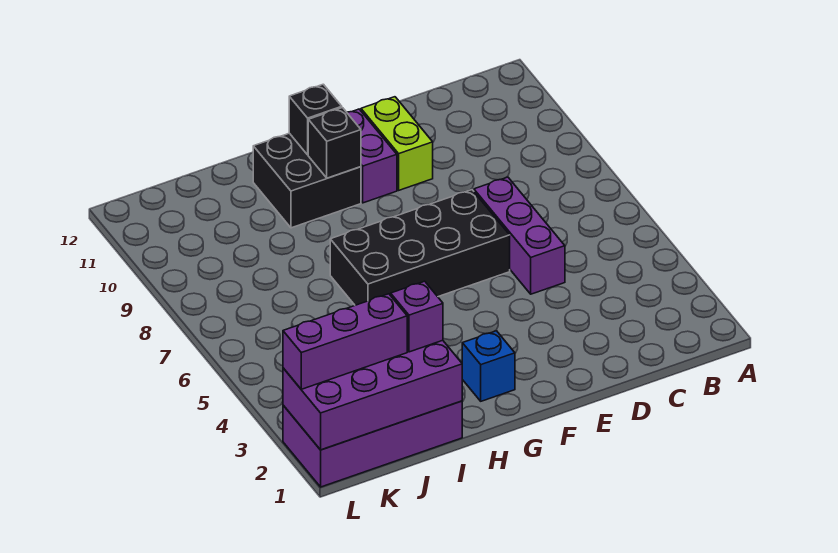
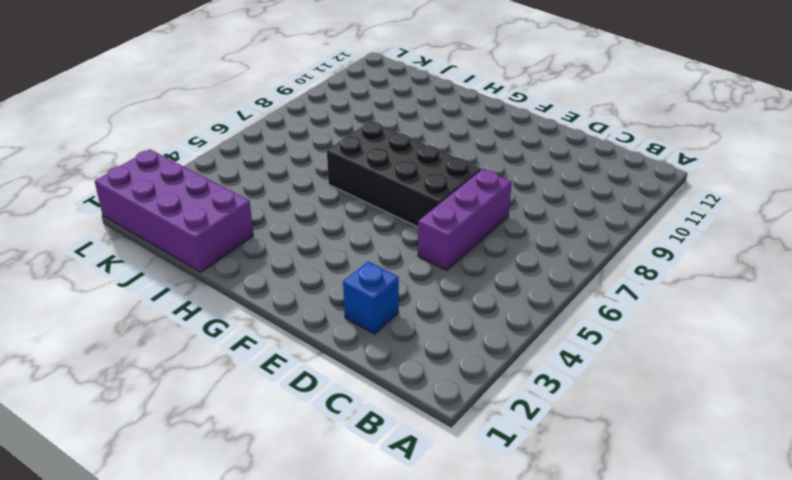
blue 1x1 brick [343,261,399,334] -> blue 1x1 brick moved to [462,331,515,401]
none -> lime 1x2 brick [361,97,433,190]
none -> purple 1x2 brick [347,109,397,203]
none -> black 2x2 brick [253,133,361,228]

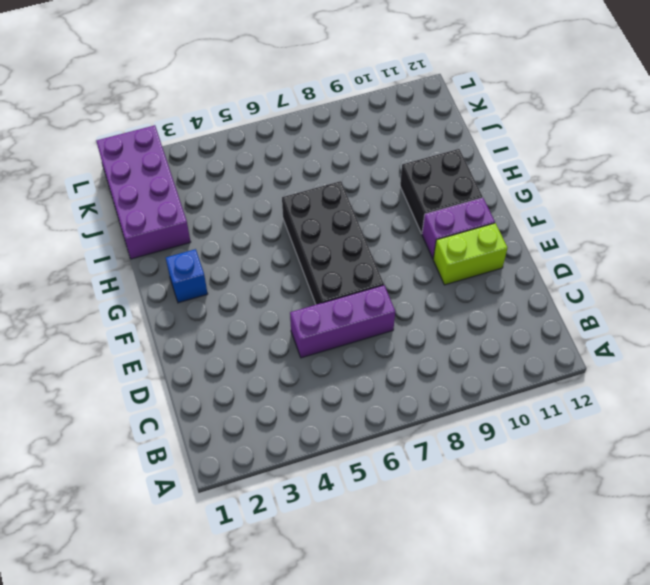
none -> black 1x1 brick [308,108,361,178]
none -> black 1x1 brick [289,84,342,155]
none -> purple 2x4 brick [283,340,462,450]

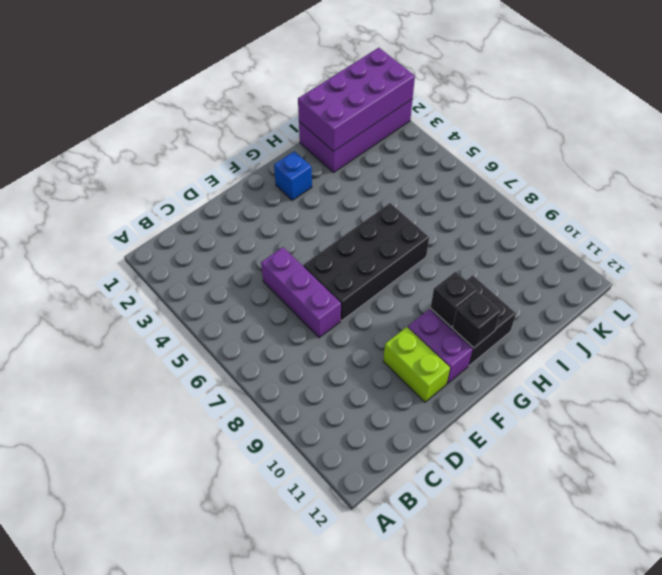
none -> purple 1x1 brick [391,281,443,352]
none -> purple 1x3 brick [283,294,407,389]

